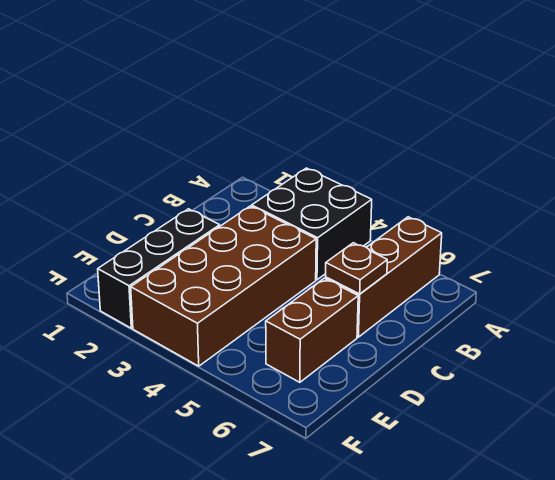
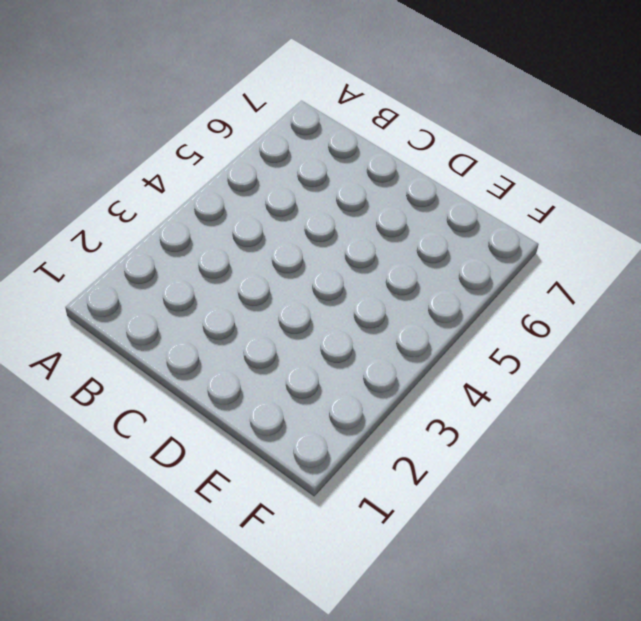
none -> black 2x2 brick [252,168,372,280]
none -> brown 1x3 brick [326,217,442,337]

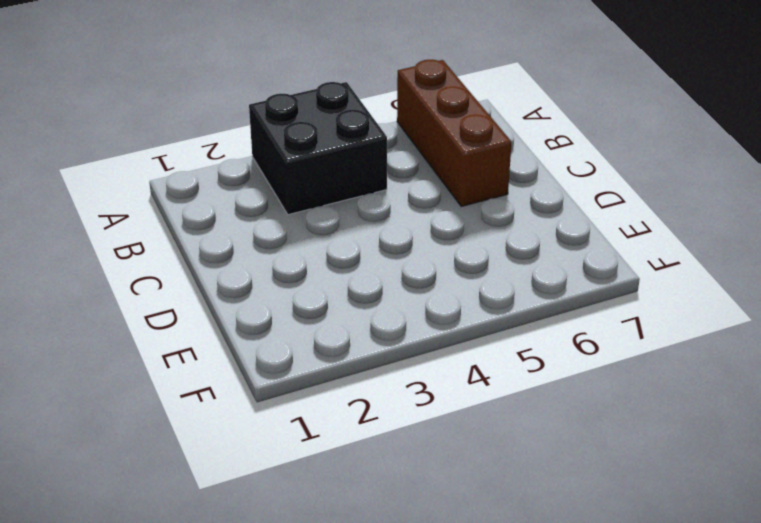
none -> brown 2x4 brick [131,206,316,366]
none -> black 1x3 brick [98,209,220,328]

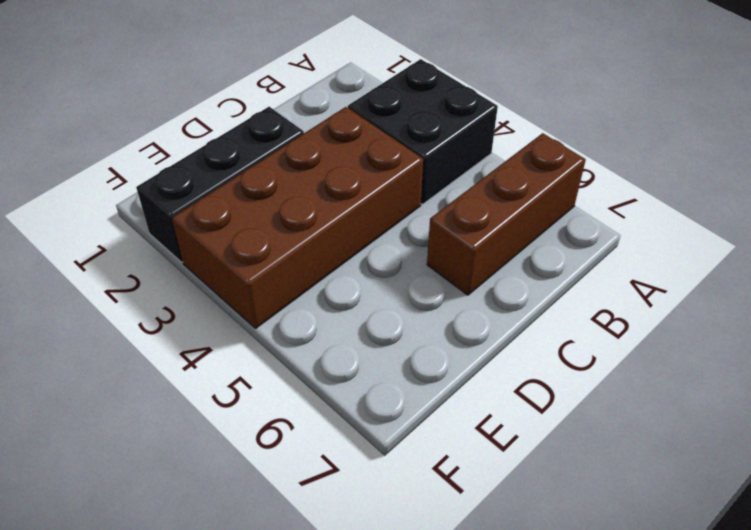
none -> brown 1x2 brick [266,278,358,382]
none -> brown 1x1 plate [326,243,387,294]

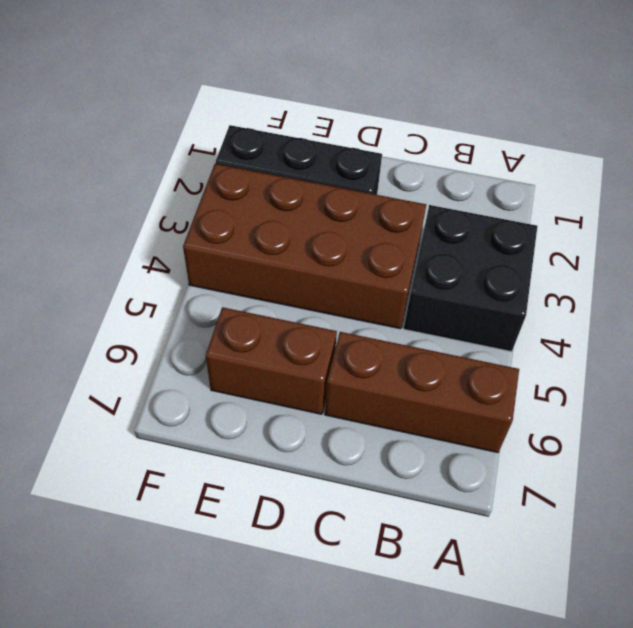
none -> brown 1x1 plate [326,243,387,294]

